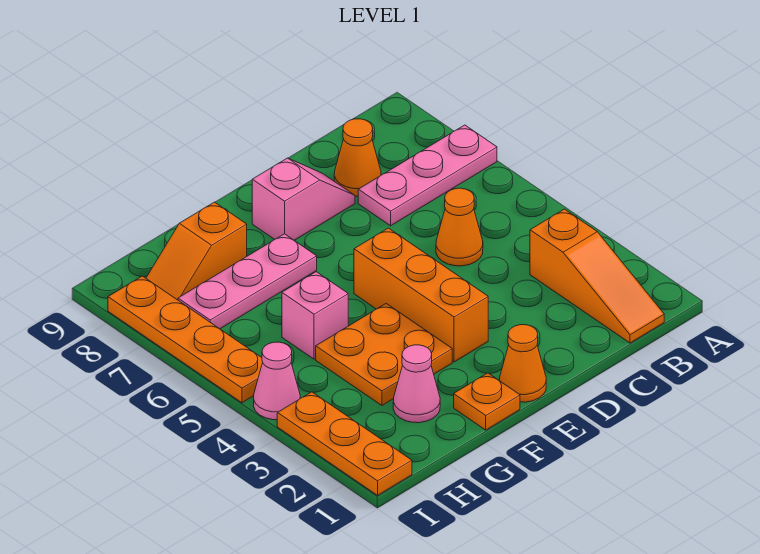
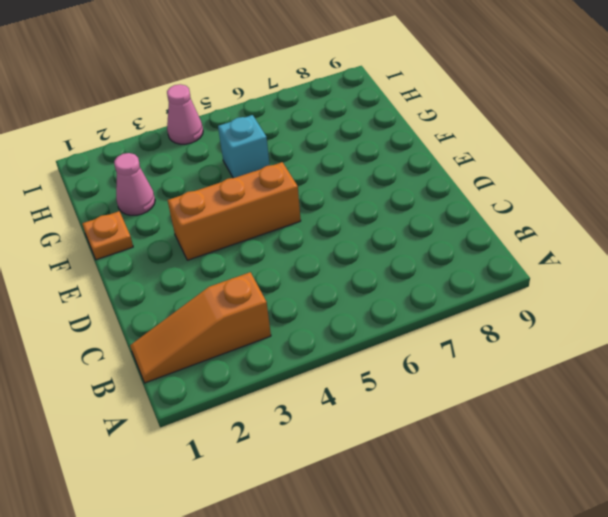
cyan 1x1 brick [218,115,270,178] -> pink 1x1 brick [282,272,348,359]
none -> pink 1x3 plate [358,125,497,226]
none -> orange 1x1 cone [436,188,483,266]
none -> orange 1x1 cone [334,119,381,196]

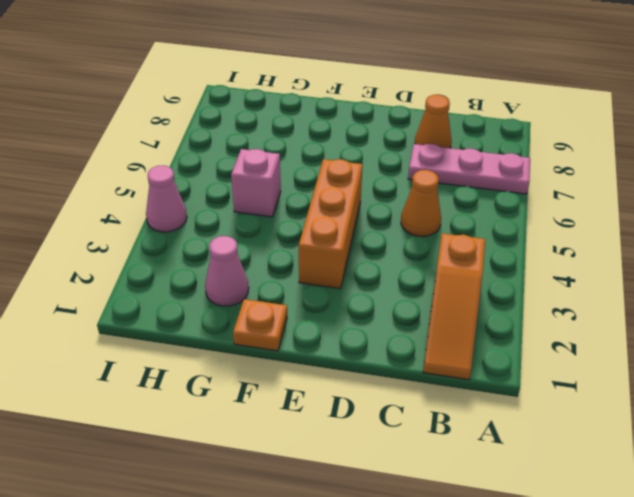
none -> pink 1x2 slope [252,158,355,240]
none -> orange 1x1 cone [500,325,546,402]
none -> orange 2x2 plate [316,304,452,405]

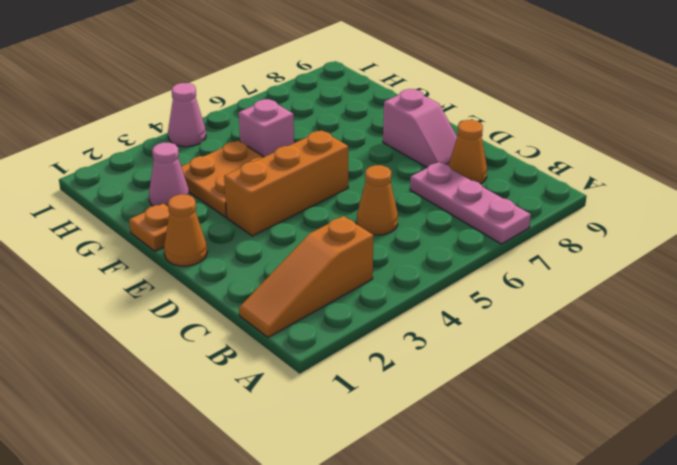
none -> pink 1x3 plate [178,234,317,329]
none -> orange 1x2 slope [146,202,247,300]
none -> orange 1x3 plate [277,392,412,495]

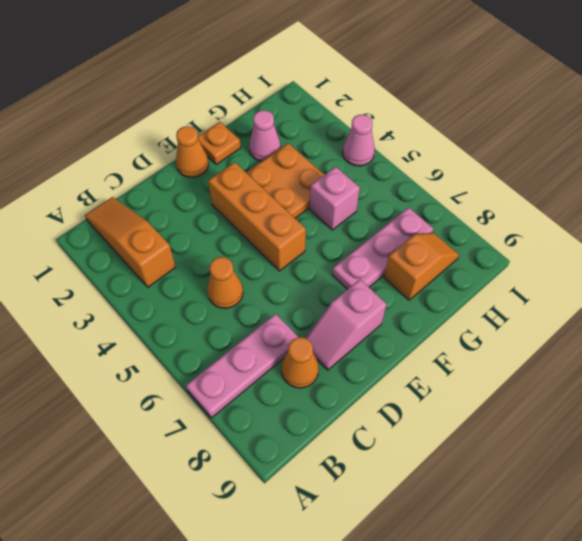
none -> orange 1x3 plate [277,392,412,495]
none -> orange 1x4 plate [108,276,263,403]

